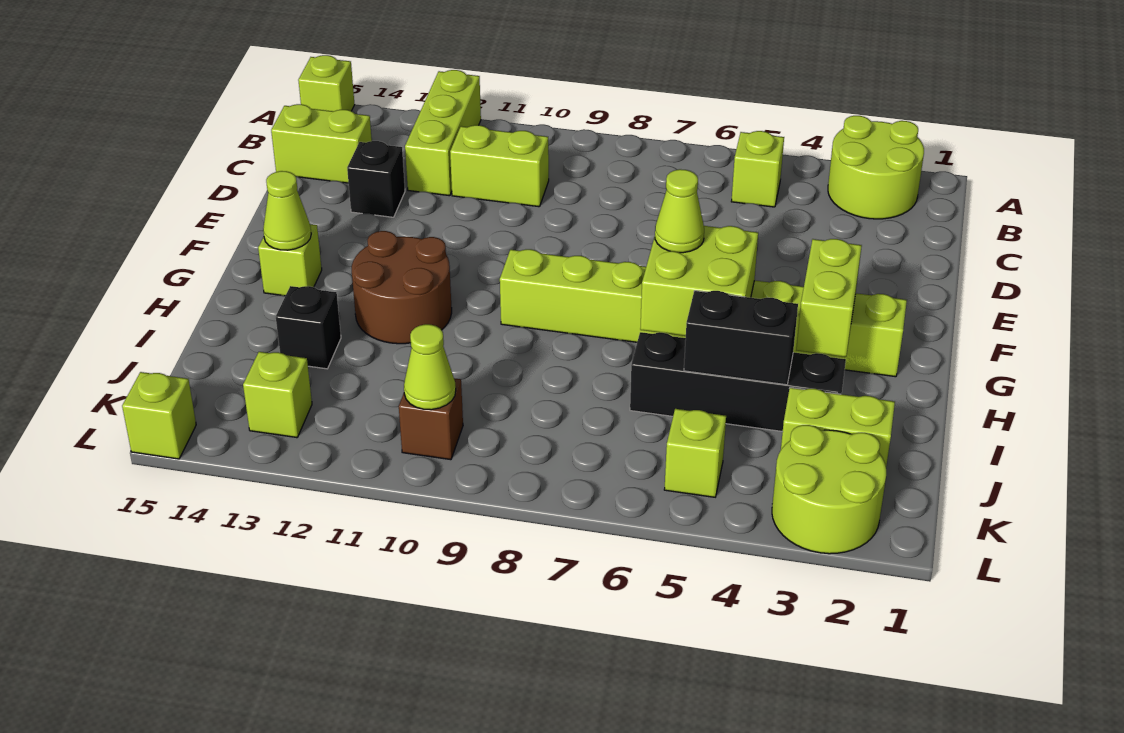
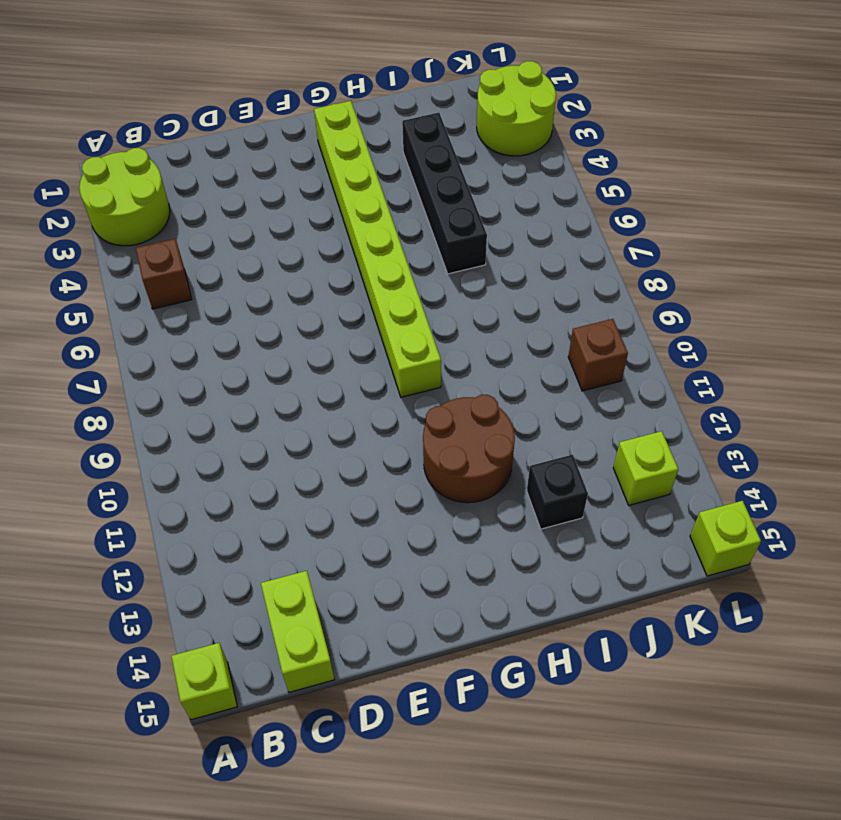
brown 1x1 brick [136,239,192,309] -> lime 1x1 brick [731,131,784,207]
none -> lime 1x3 brick [405,70,481,196]
none -> lime 1x2 brick [450,125,549,207]
none -> black 1x1 brick [347,141,405,217]

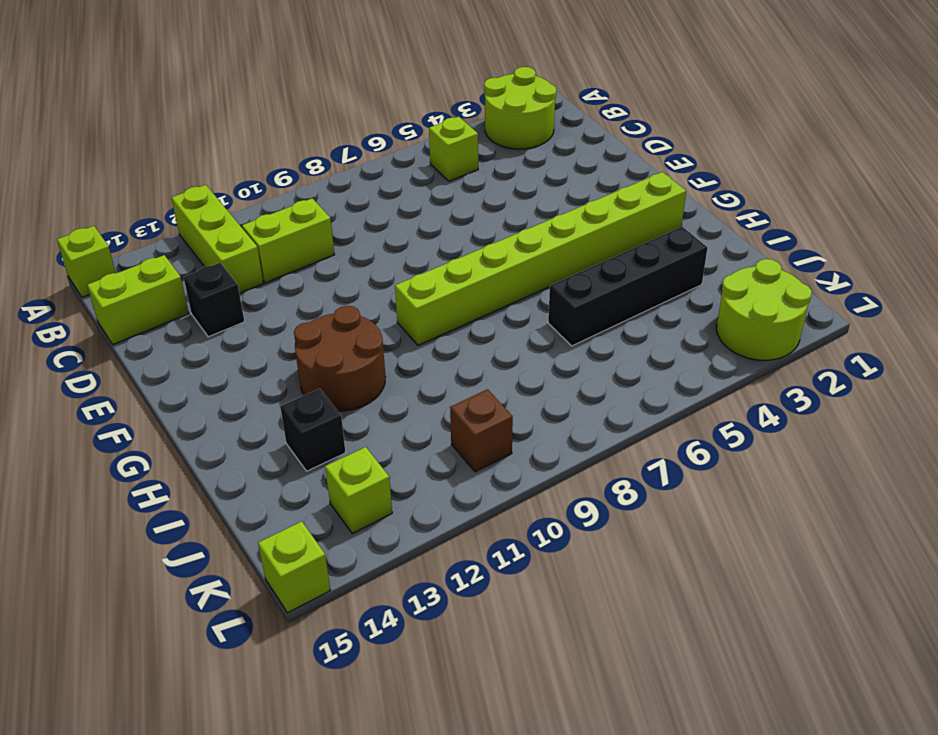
none -> lime 1x1 brick [258,224,322,296]
none -> lime 1x2 brick [781,387,895,466]
none -> lime 1x1 brick [664,409,726,497]

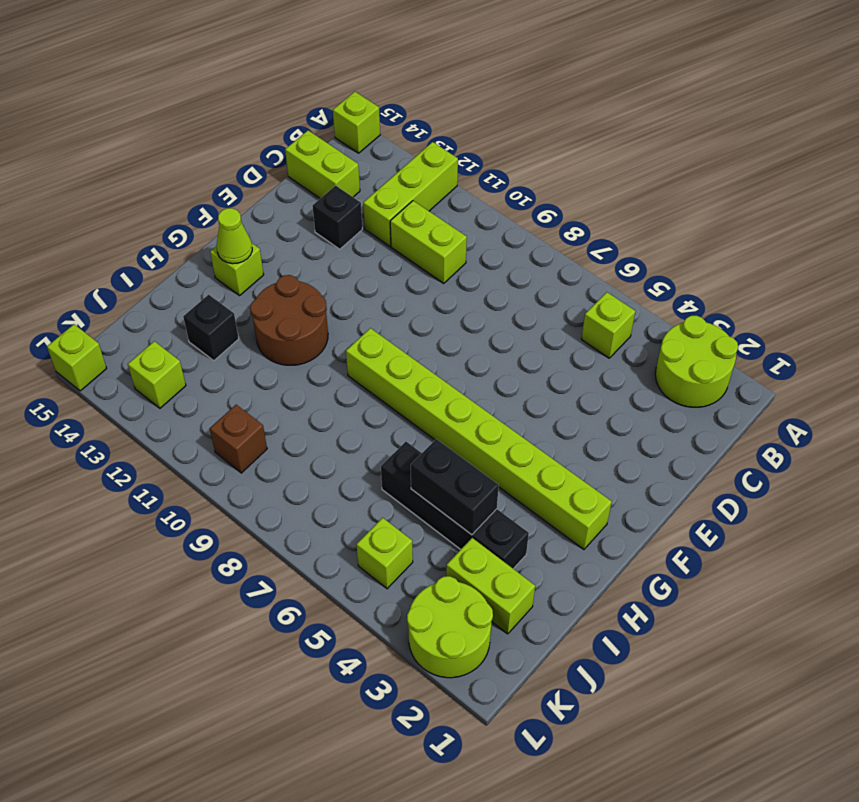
none -> lime 1x2 brick [796,239,862,357]
none -> lime 2x2 brick [640,226,758,336]
none -> lime 1x1 cone [404,324,456,410]

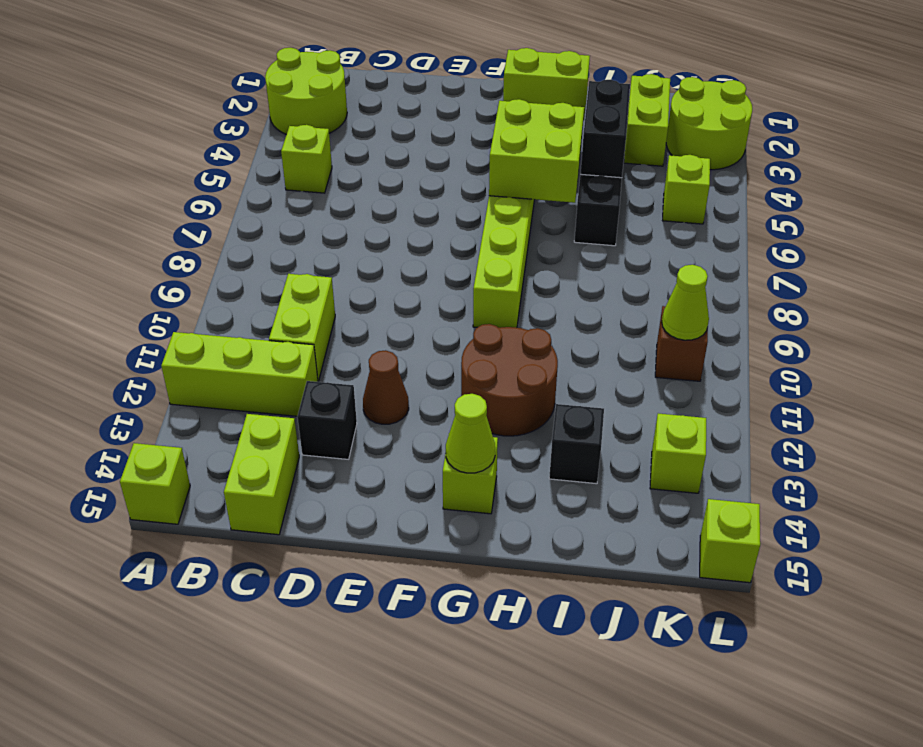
brown 1x1 cone [363,350,409,424] -> none
none -> lime 1x1 cone [655,169,704,253]

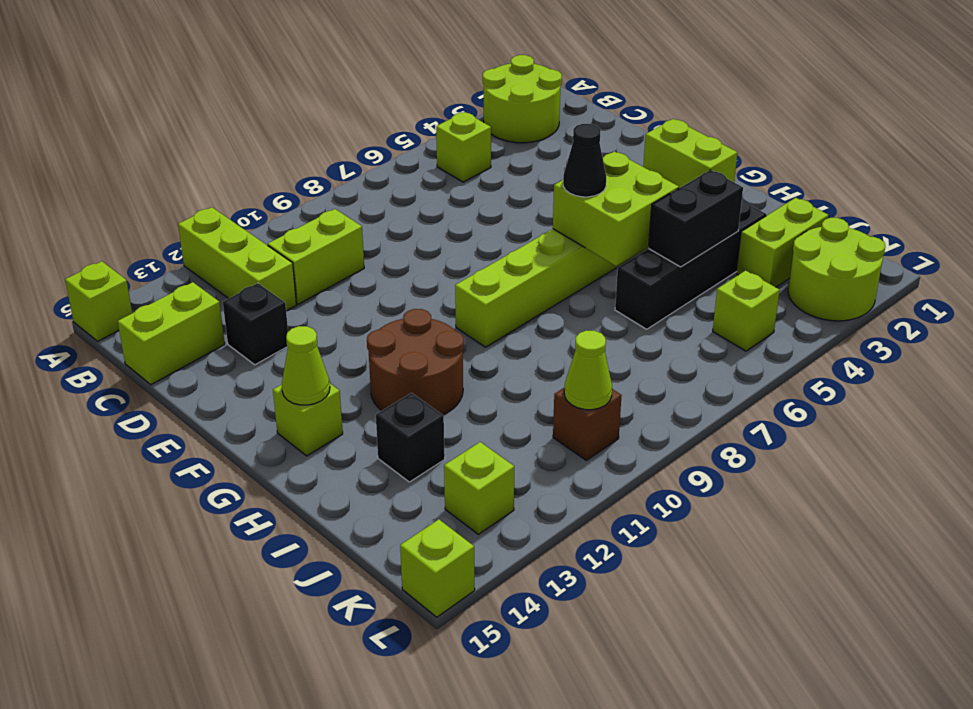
black 1x1 cone [563,124,606,197] -> lime 1x1 cone [655,169,704,253]

